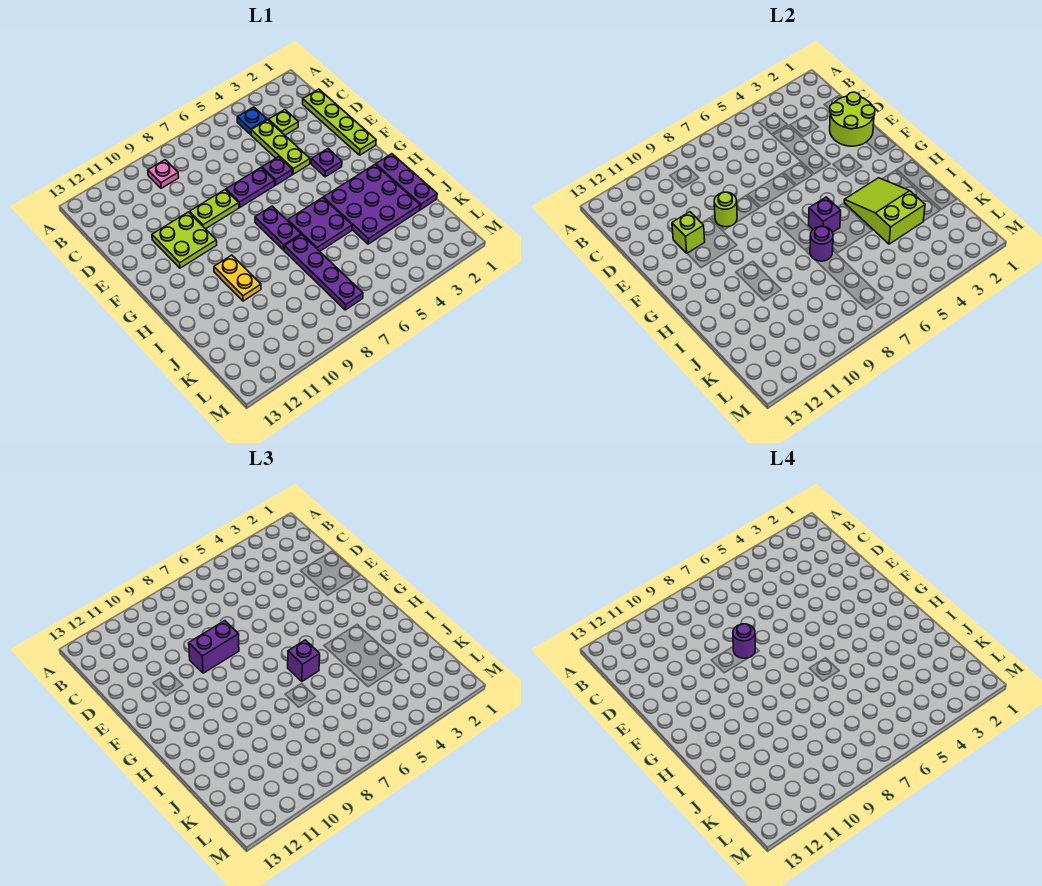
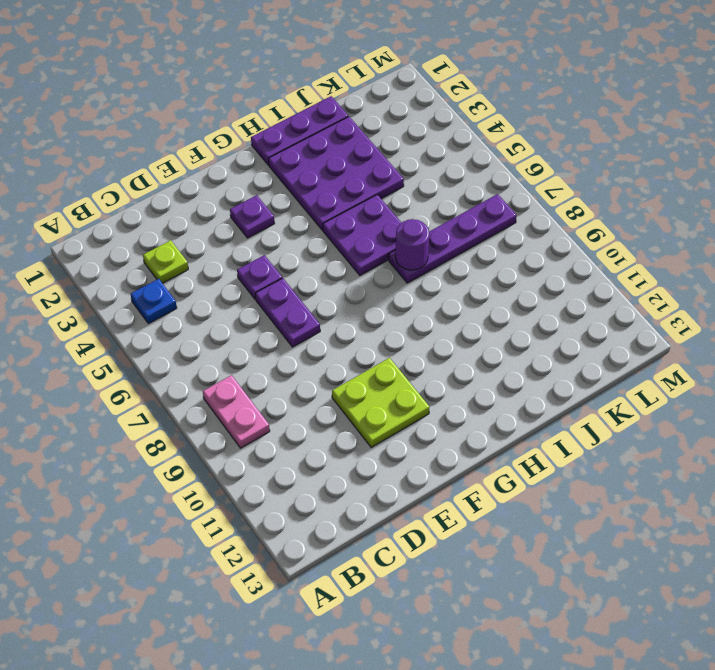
pink 1x2 plate [203,375,270,448] -> pink 1x1 plate [148,160,179,188]
none -> lime 1x4 plate [303,89,376,155]
none -> lime 1x3 plate [251,120,310,174]
none -> lime 1x2 plate [189,190,239,229]

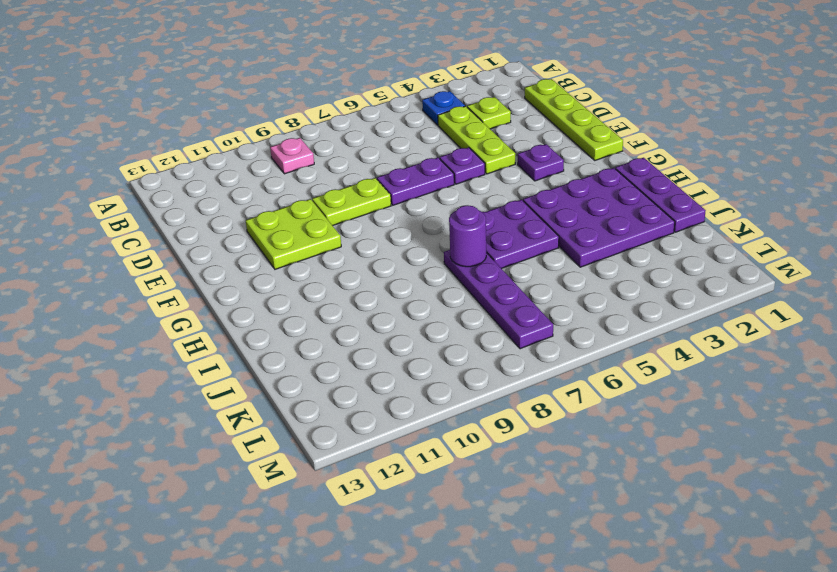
none -> purple 1x2 plate [255,206,301,250]
none -> yellow 1x2 plate [214,255,261,301]
none -> lime 2x2 round brick [830,92,875,146]

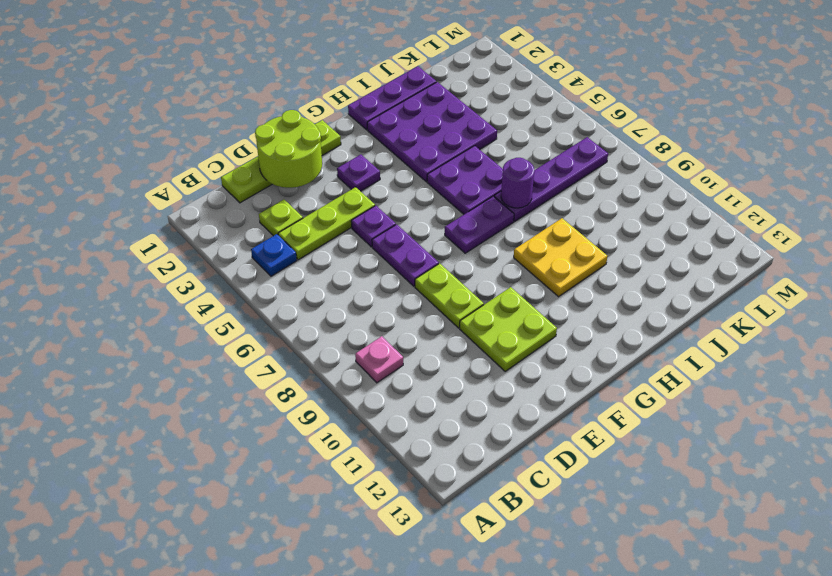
yellow 2x2 plate [514,218,607,297] -> yellow 1x2 plate [214,255,261,301]
none -> lime 1x1 round brick [714,192,737,227]
none -> lime 1x1 brick [672,212,705,253]
none -> lime 2x3 slope [844,178,925,244]

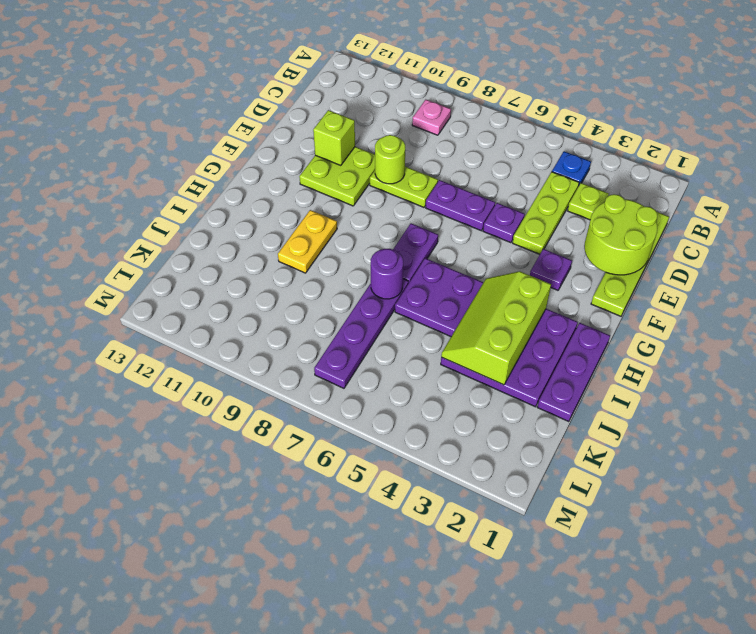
lime 2x3 slope [441,271,551,385] -> lime 2x3 slope turned to [844,178,925,244]
none -> purple 1x1 brick [809,197,841,232]
none -> purple 1x2 brick [189,621,239,673]
none -> purple 1x1 brick [288,640,320,681]

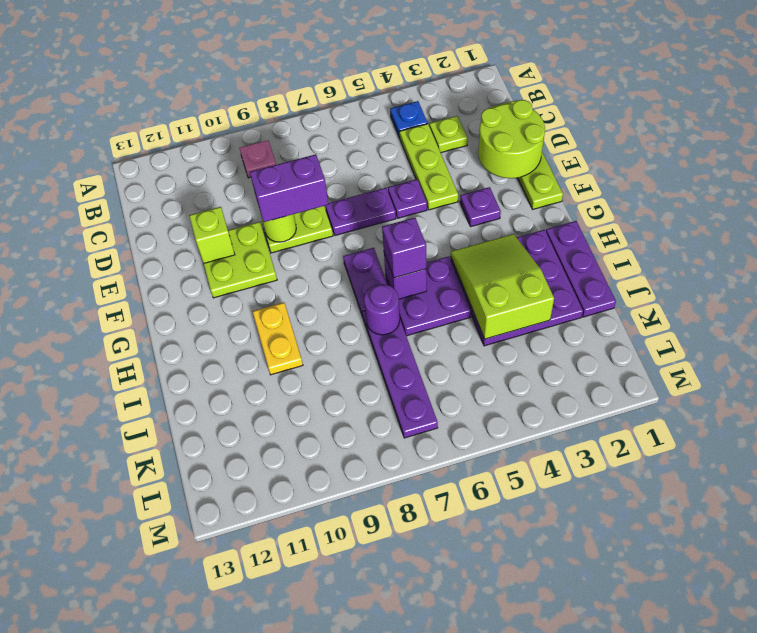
none -> purple 1x1 round brick [733,624,755,658]

